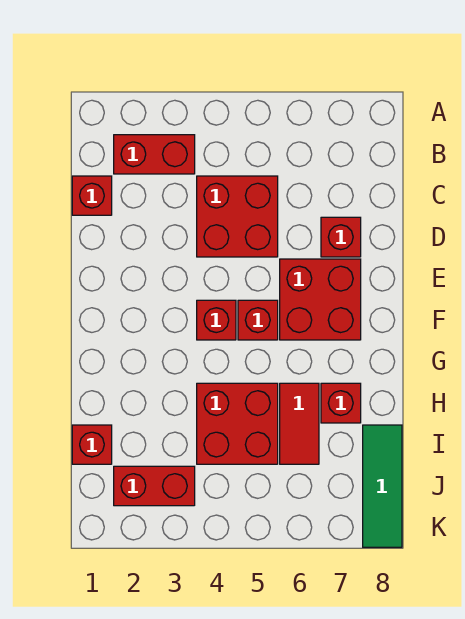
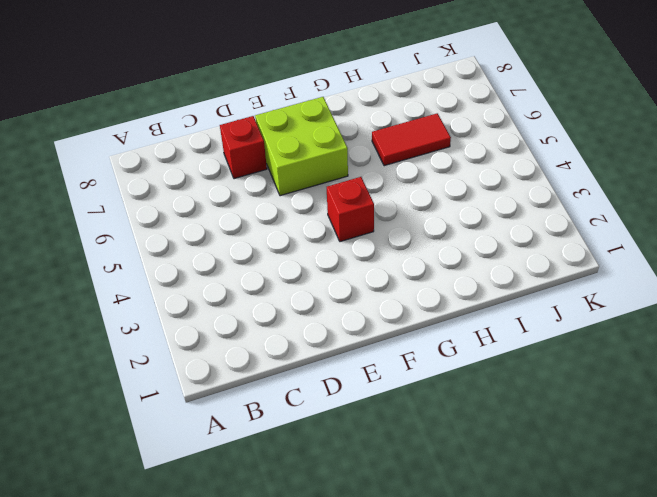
lime 2x2 brick [255,97,348,196] -> red 2x2 brick [280,259,361,340]
none -> red 1x2 brick [114,135,195,174]
none -> red 1x1 brick [72,176,112,215]
none -> red 2x2 brick [197,176,278,257]

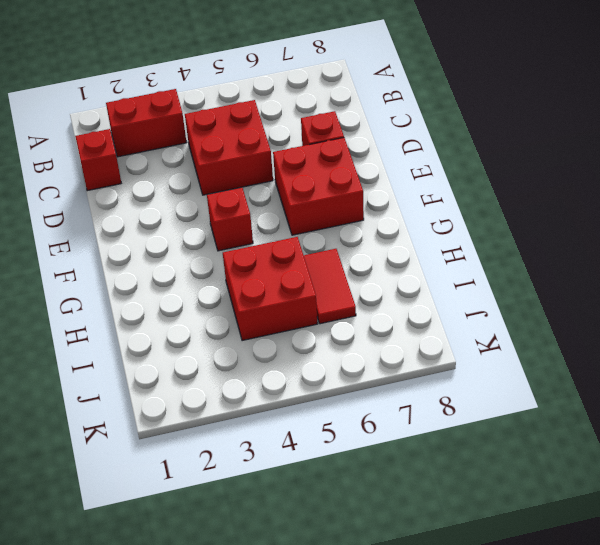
none -> red 1x1 brick [238,300,278,340]
none -> red 1x1 brick [321,383,361,423]
none -> red 1x1 brick [72,425,112,464]

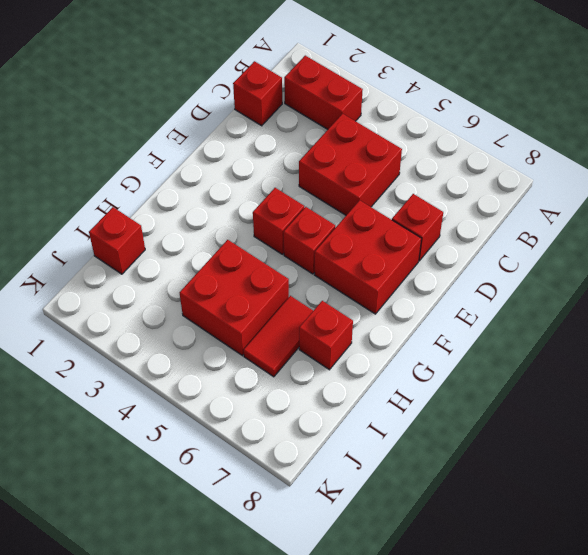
none -> green 1x3 tile [363,425,402,547]
none -> red 1x2 brick [114,466,195,506]

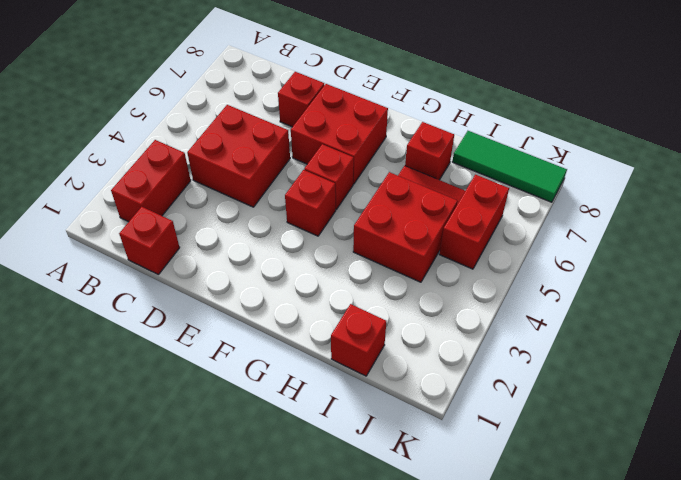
red 1x2 brick [439,175,509,269] -> red 1x2 brick moved to [114,466,195,506]

